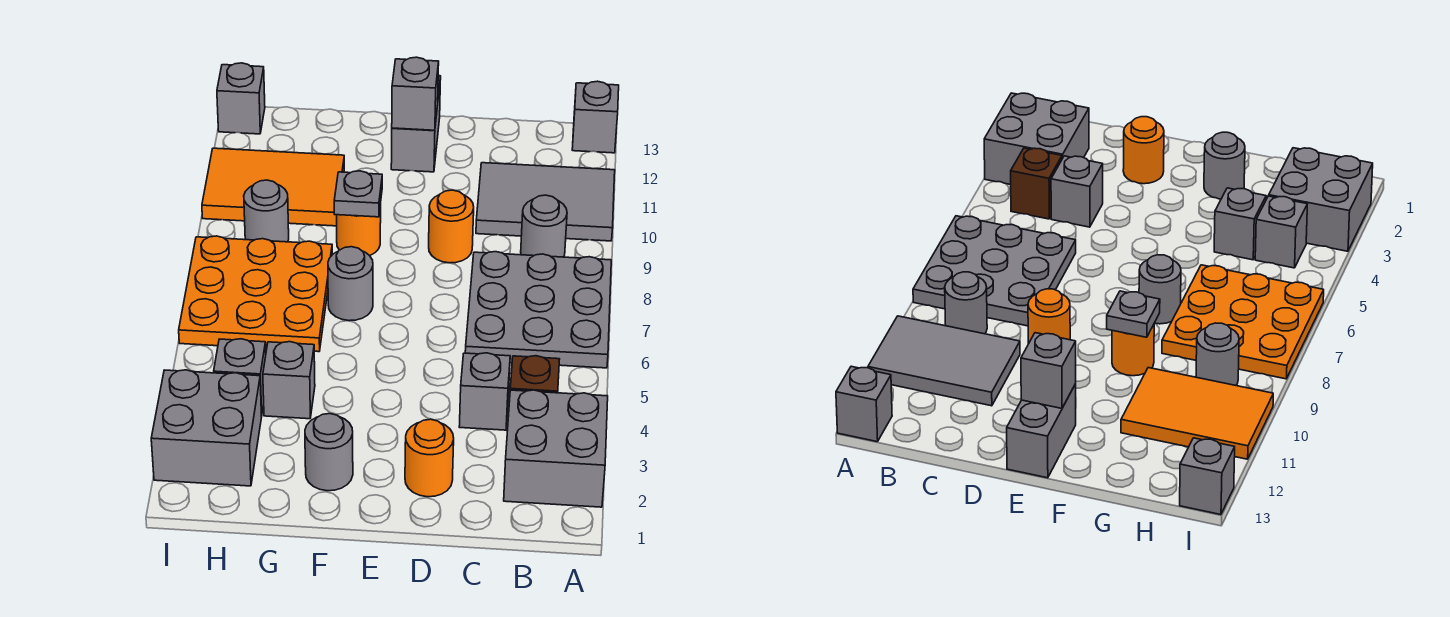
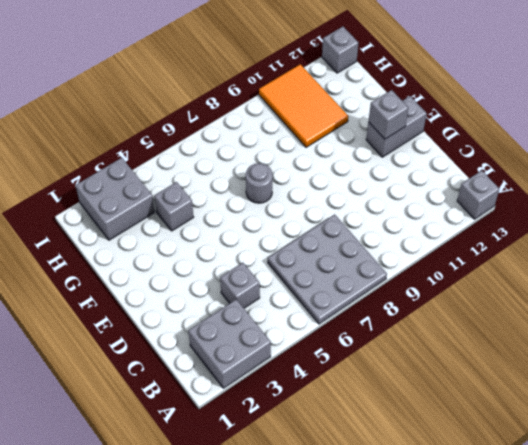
none -> grey 2x3 tile [476,163,615,241]
none -> brown 1x1 brick [510,356,560,393]
none -> grey 1x1 round brick [521,195,567,257]

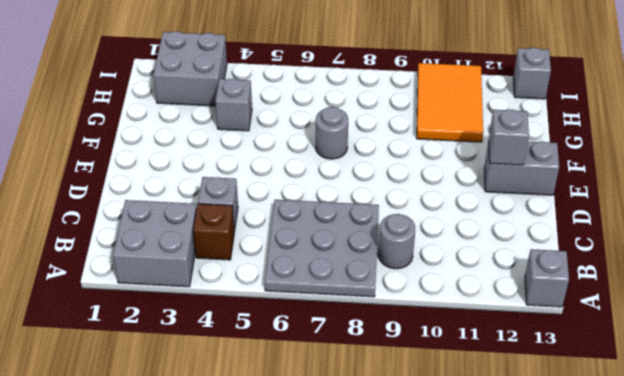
none -> grey 2x3 tile [476,163,615,241]
none -> orange 1x1 round brick [405,419,454,497]
none -> orange 1x1 round brick [429,190,474,263]

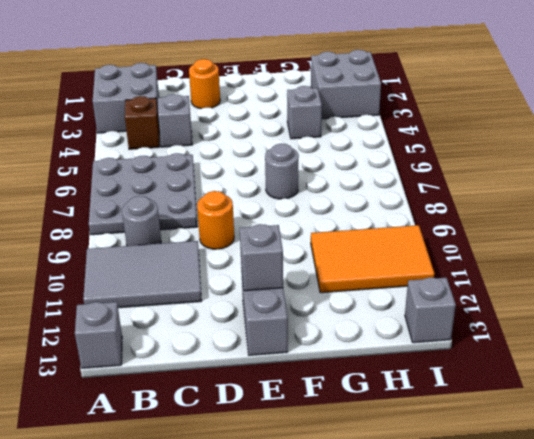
none -> grey 1x1 round brick [305,414,353,491]
none -> orange 1x1 round brick [337,204,381,256]
none -> orange 3x3 plate [179,236,332,352]

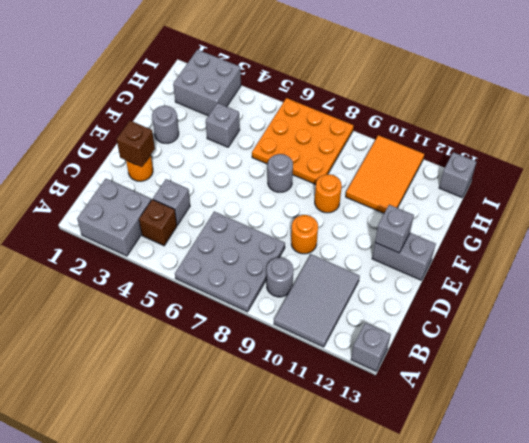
brown 1x1 brick [117,121,155,167] -> none
none -> grey 1x1 brick [214,339,266,416]
none -> grey 1x1 round brick [244,180,289,242]
none -> grey 1x1 plate [334,171,382,217]

